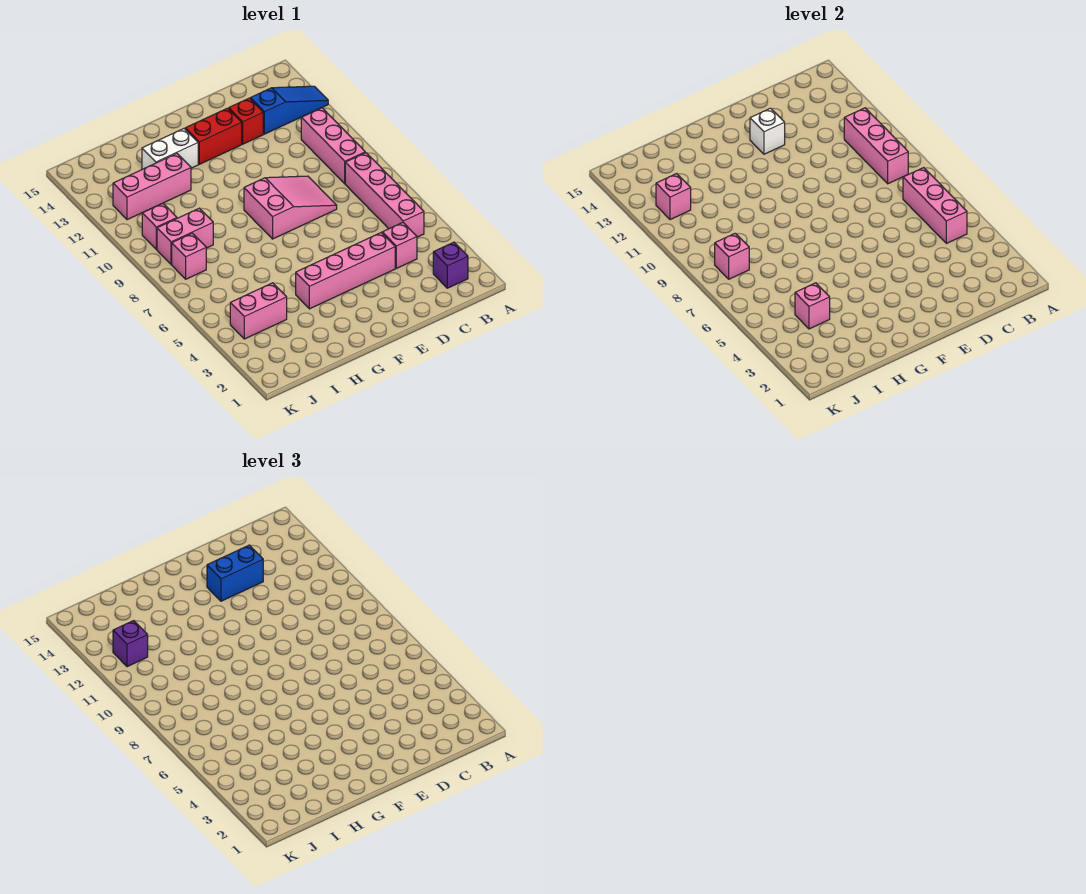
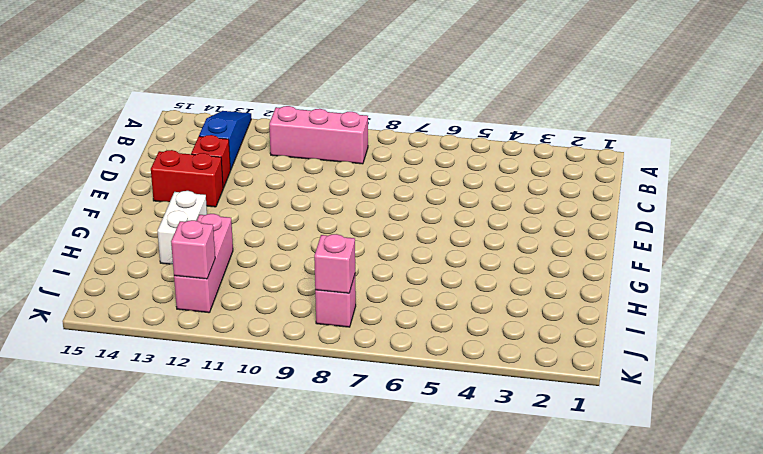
red 1x2 brick [151,150,223,207] -> red 1x2 brick turned to [185,108,242,164]
none -> purple 1x1 brick [433,242,468,288]
none -> pink 1x4 brick [345,153,424,237]
none -> pink 1x1 brick [382,223,417,268]

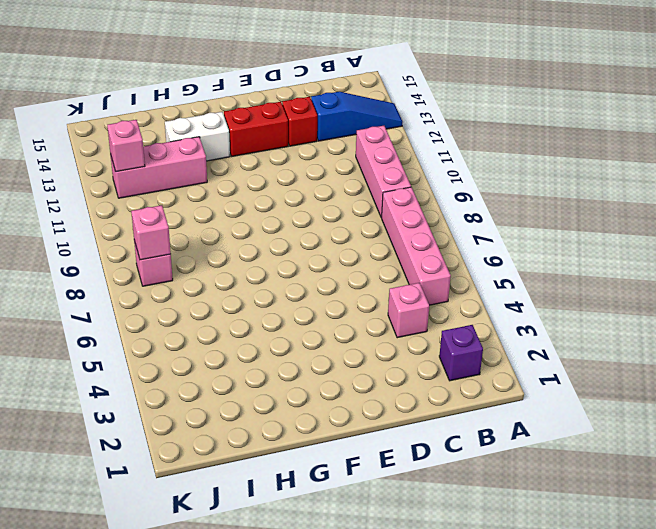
none -> pink 1x4 brick [296,233,395,309]
none -> pink 2x3 slope [244,176,337,239]
none -> pink 1x2 brick [230,283,287,339]

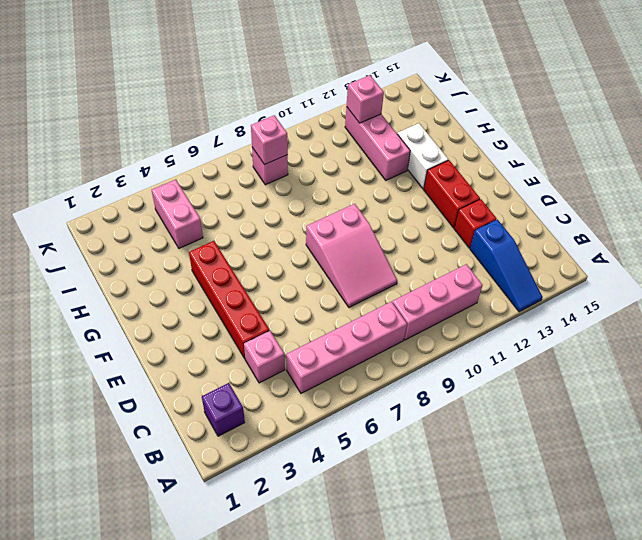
red 1x4 brick [189,241,269,358] -> pink 1x4 brick [296,233,395,309]
none -> pink 1x2 brick [157,208,213,264]
none -> pink 1x1 brick [142,203,177,249]
none -> pink 1x3 brick [903,168,967,243]

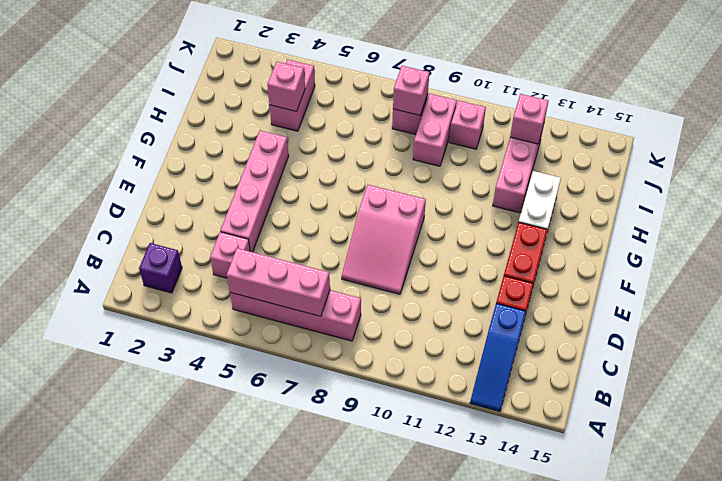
none -> pink 1x3 brick [301,108,365,184]
none -> pink 1x3 brick [844,108,908,184]
none -> white 1x1 brick [750,108,785,154]

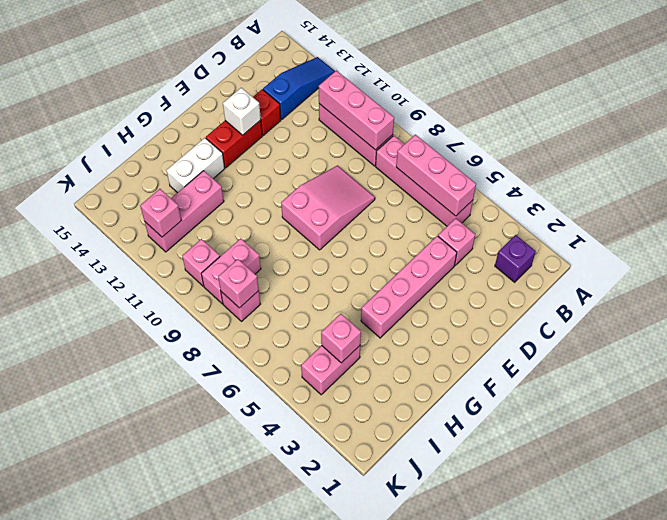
none -> blue 1x2 brick [207,545,263,601]
none -> purple 1x1 brick [113,621,148,667]

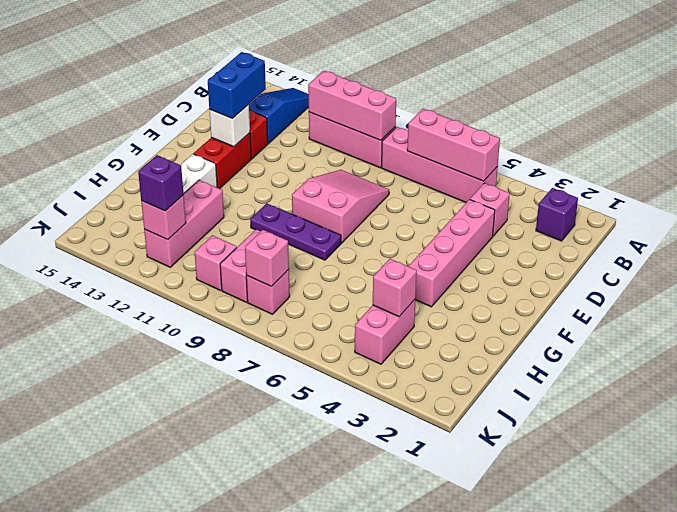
purple 1x3 plate [250,203,341,260] -> none

